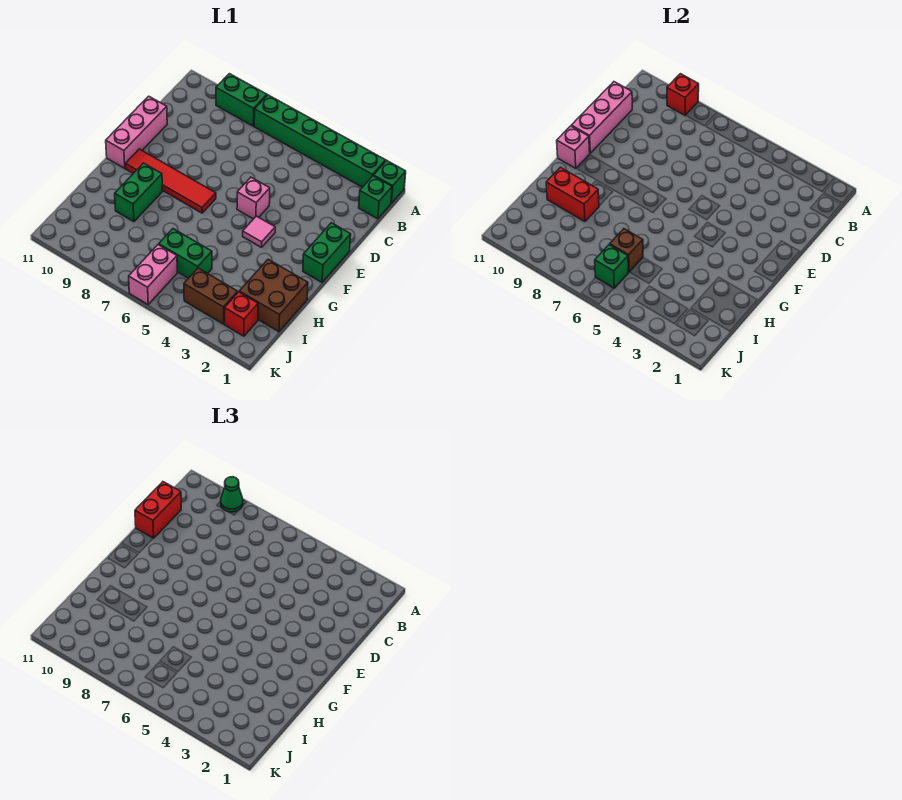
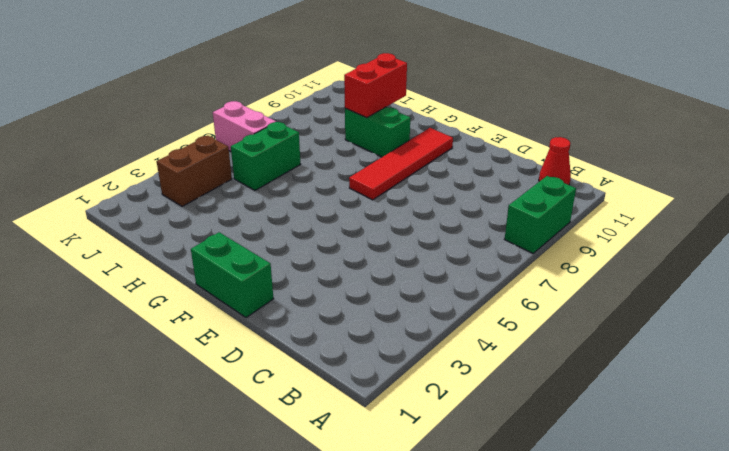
red 1x1 cone [539,137,571,185] -> none
none -> green 1x1 brick [374,160,406,203]
none -> green 1x6 brick [254,95,386,187]
none -> green 1x1 brick [359,176,392,219]

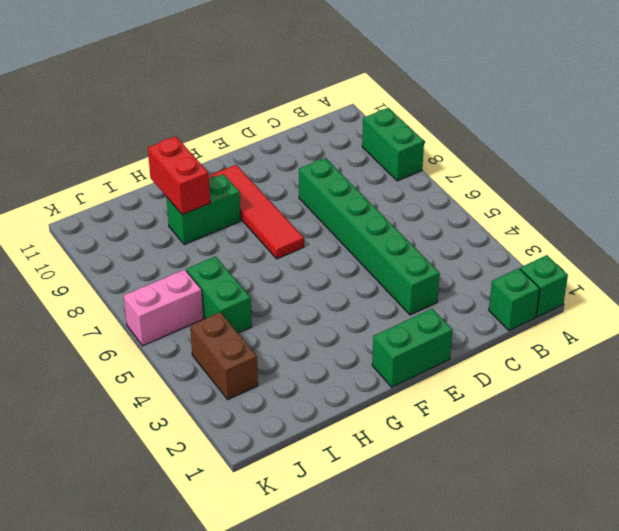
green 1x6 brick [299,158,440,315] -> green 1x6 brick moved to [254,95,386,187]
none -> pink 1x3 brick [106,96,167,168]
none -> pink 1x1 brick [237,177,270,219]
none -> pink 1x1 tile [243,216,275,247]

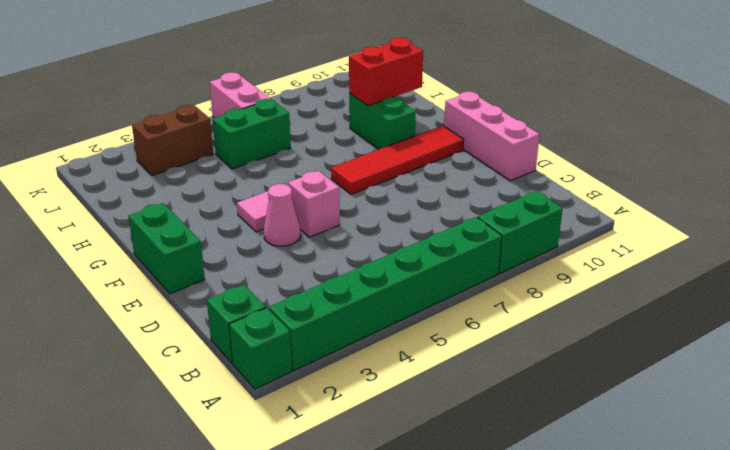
pink 1x1 cone [264,184,301,246] -> none
none -> brown 2x2 brick [239,259,308,332]
none -> red 1x1 brick [225,292,258,336]
none -> red 1x1 brick [667,74,699,115]

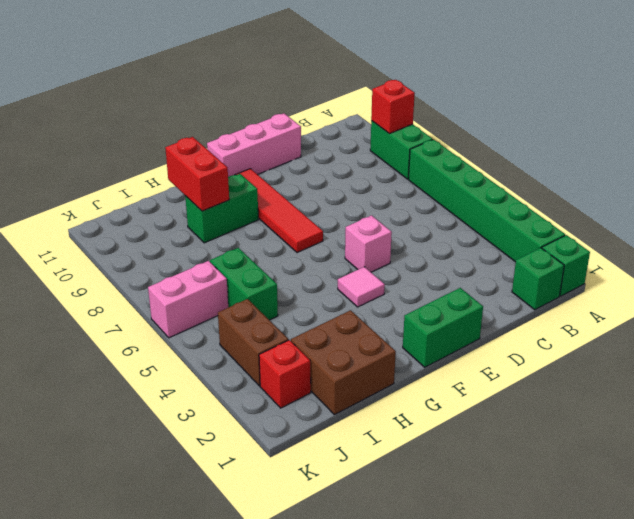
none -> pink 1x3 brick [571,82,632,153]
none -> pink 1x1 brick [557,126,590,168]
none -> brown 1x1 brick [610,229,643,272]

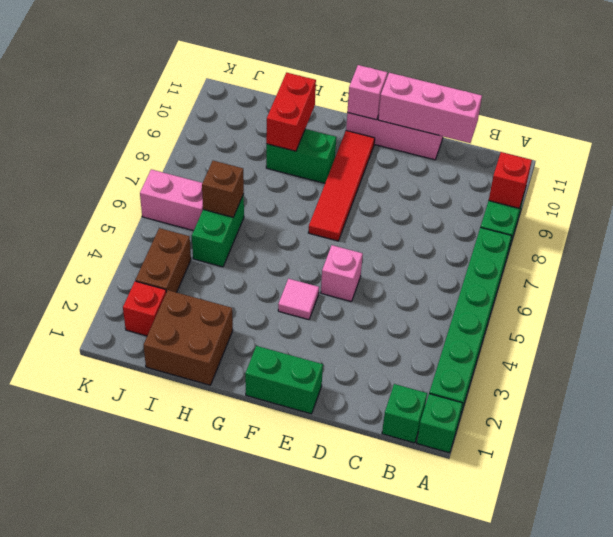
none -> green 1x1 brick [595,245,628,288]
none -> green 1x1 cone [221,477,243,512]
none -> red 1x2 brick [135,482,181,538]

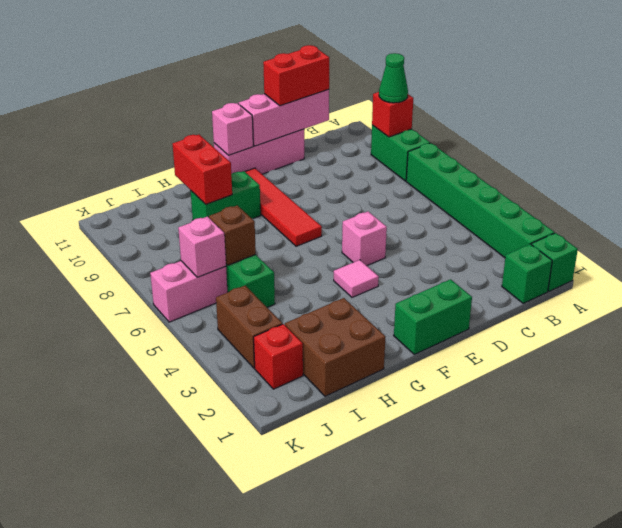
pink 1x1 brick [178,217,226,277] -> green 1x1 brick [595,245,628,288]

